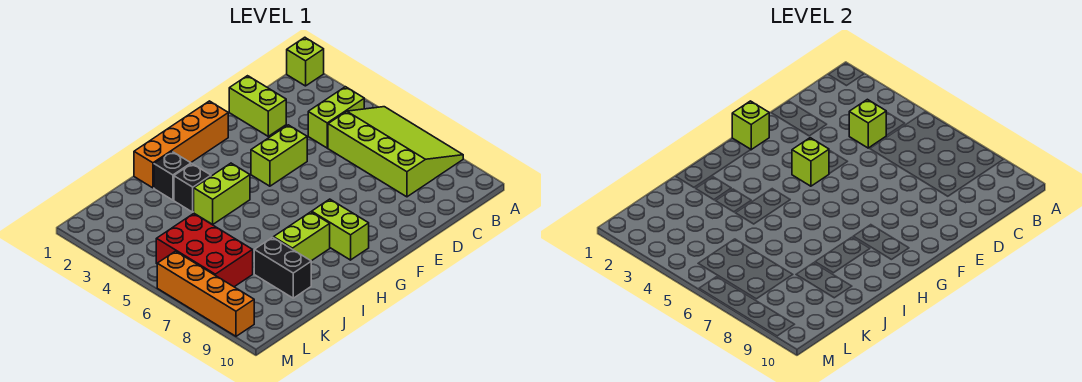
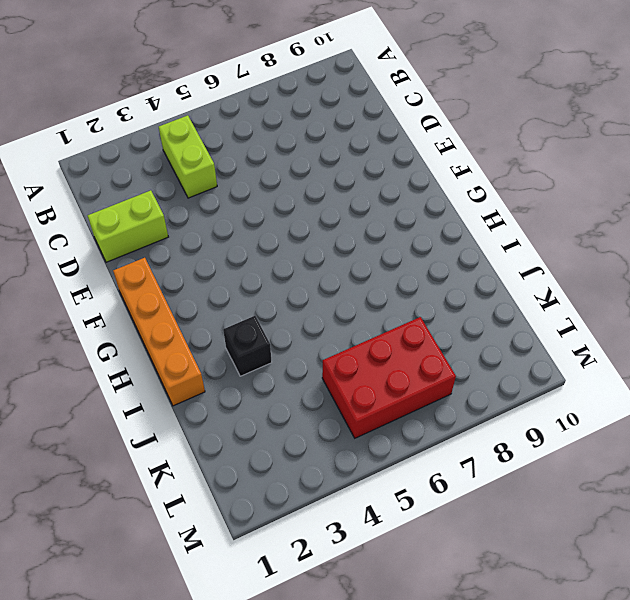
none -> lime 1x1 brick [287,37,324,86]
none -> lime 3x4 slope [328,107,463,197]
none -> lime 1x2 brick [251,125,307,186]

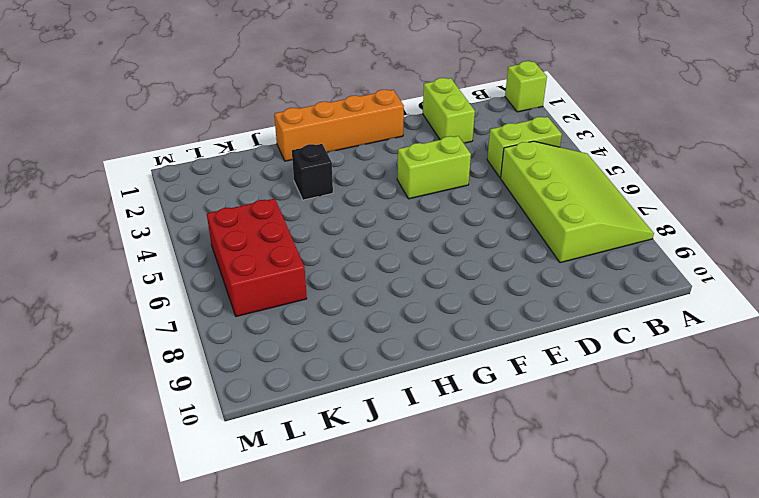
none -> lime 1x2 brick [312,199,369,260]
none -> lime 1x2 brick [194,163,250,225]
none -> lime 1x2 brick [273,212,330,261]

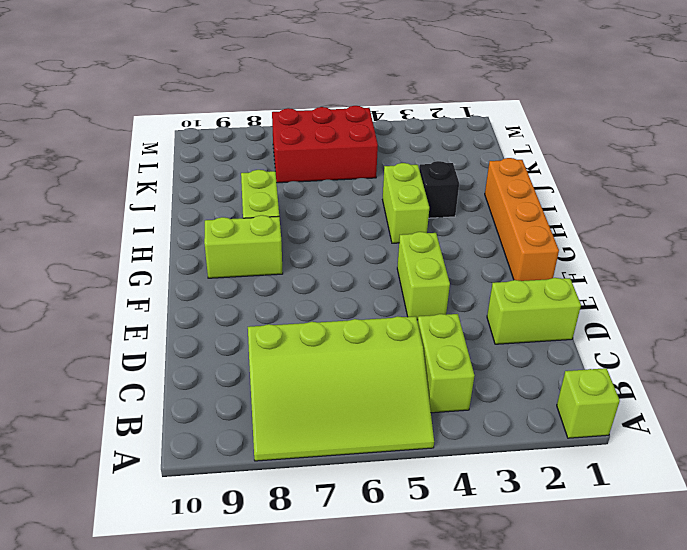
none -> black 1x1 brick [154,152,191,200]
none -> black 1x2 brick [254,237,311,298]
none -> orange 1x4 brick [157,251,254,336]

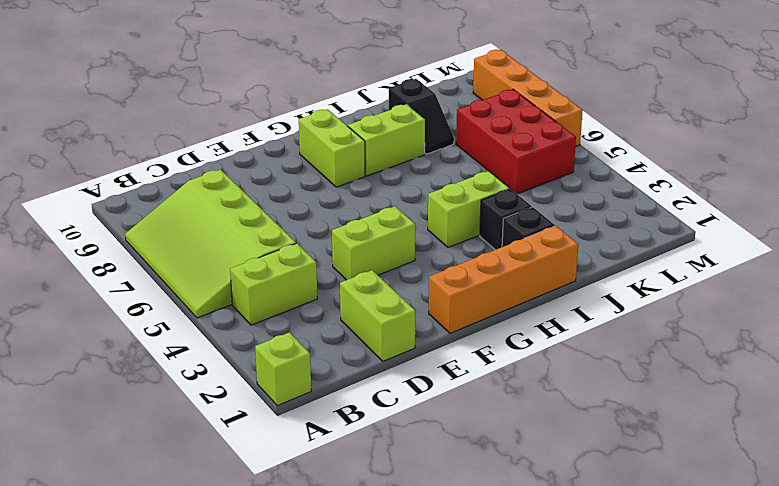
black 1x2 slope [389,79,454,154] -> black 1x2 brick [254,237,311,298]
none -> lime 1x1 brick [849,99,886,148]
none -> lime 1x1 brick [732,101,769,150]
none -> lime 1x1 brick [792,138,829,186]

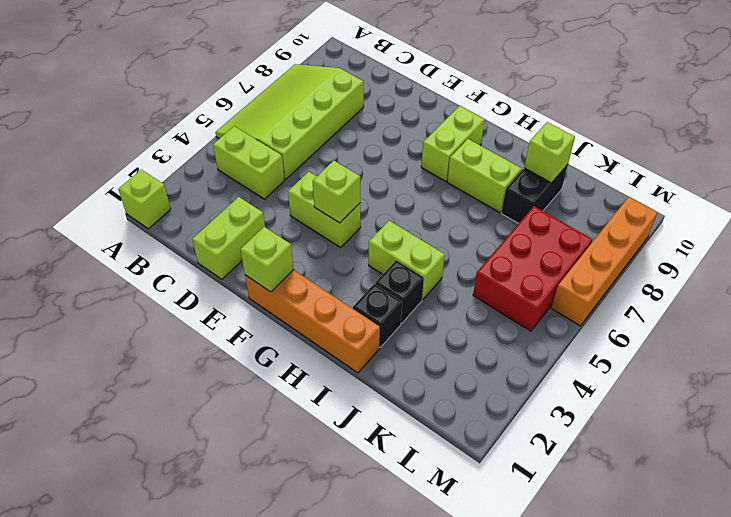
lime 1x1 brick [524,122,575,183] -> lime 1x1 brick moved to [849,99,886,148]

